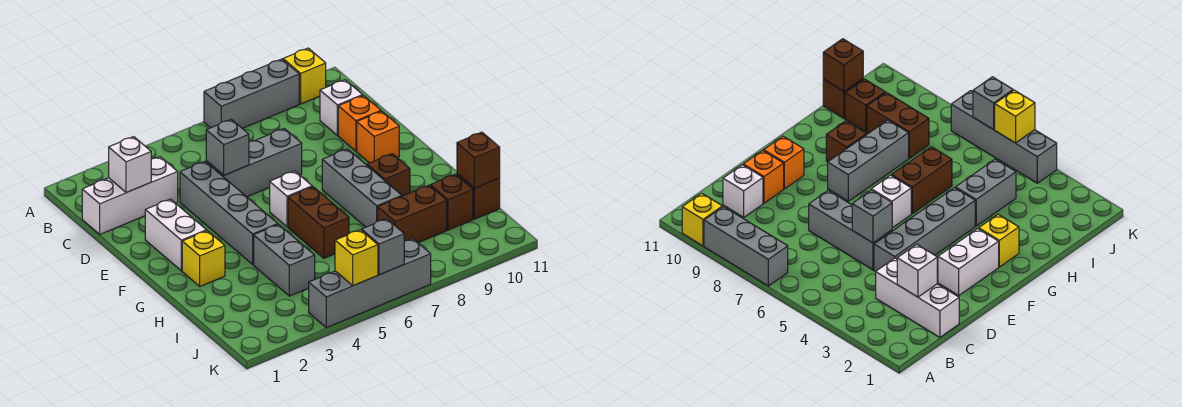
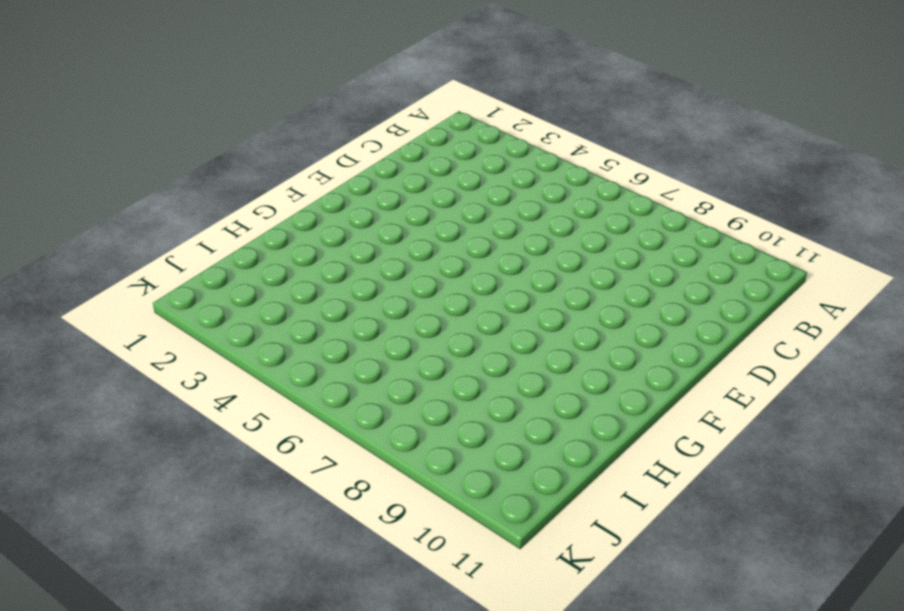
none -> grey 1x3 brick [204,59,299,128]
none -> yellow 1x1 brick [283,48,326,104]
none -> white 1x3 brick [82,157,178,234]

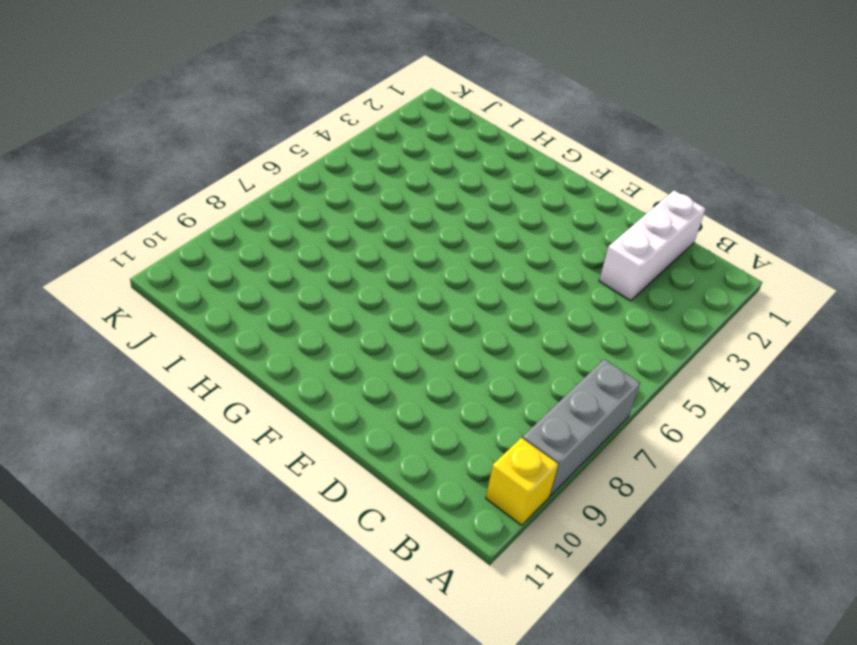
none -> white 1x1 brick [320,80,363,136]
none -> grey 1x4 brick [180,161,278,264]
none -> grey 1x3 brick [206,129,302,197]

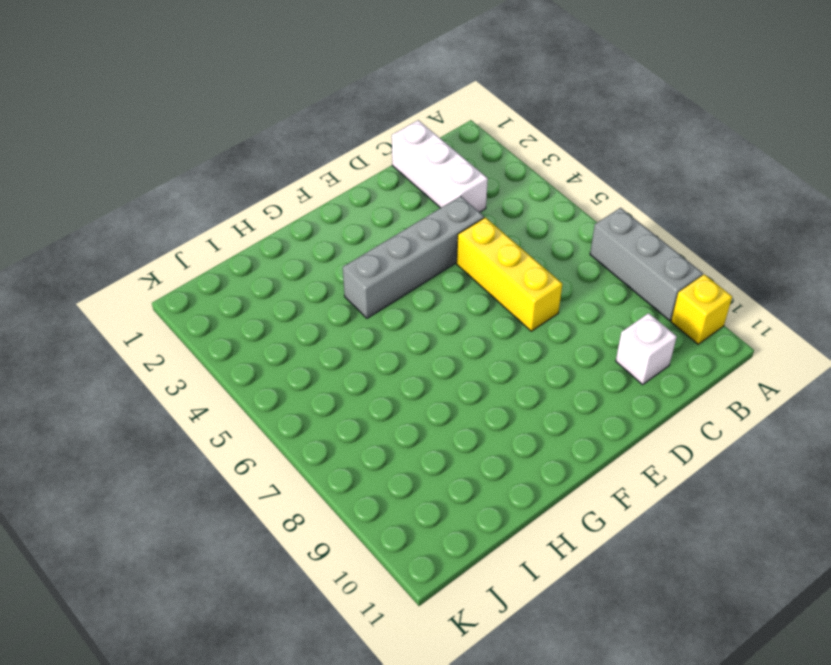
yellow 1x3 brick [457,217,562,331] -> grey 1x3 brick [206,129,302,197]
none -> orange 1x1 brick [338,95,381,151]
none -> white 1x2 brick [145,199,207,271]
none -> orange 1x1 brick [357,111,399,163]

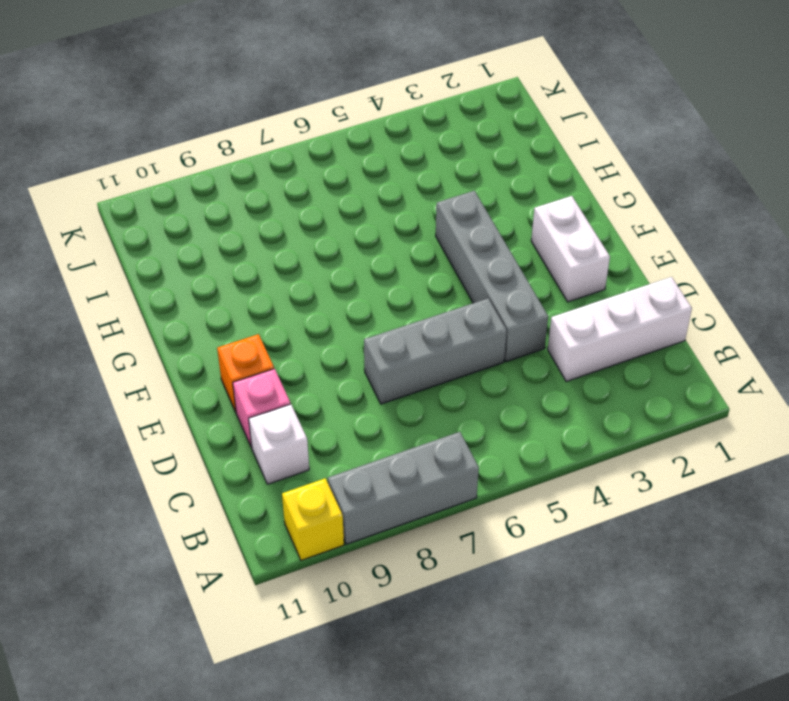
pink 1x1 brick [233,369,291,448] -> orange 1x1 brick [338,95,381,151]
none -> white 1x1 brick [270,171,312,227]
none -> grey 1x3 brick [322,149,402,227]
none -> yellow 1x1 brick [182,231,225,286]

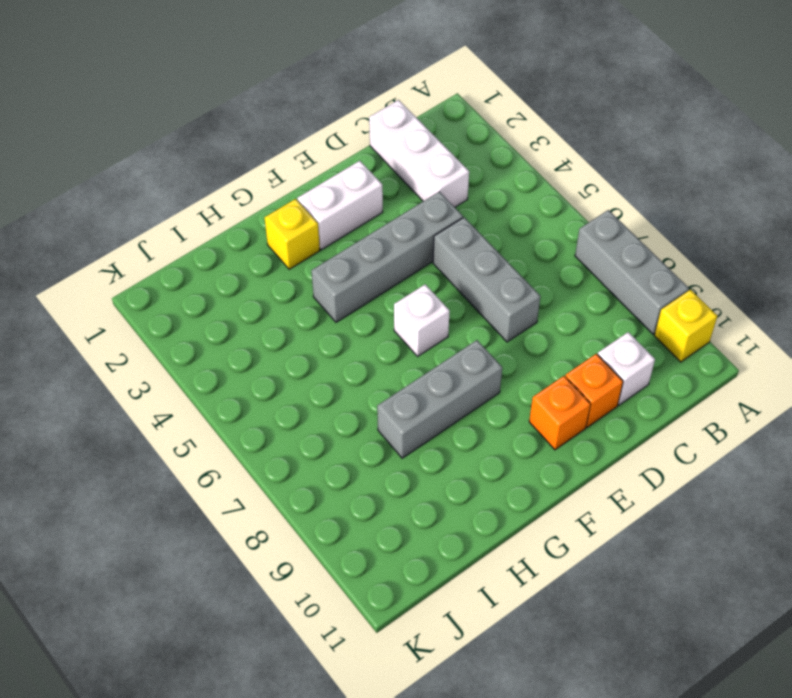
none -> brown 1x2 brick [288,187,349,258]
none -> brown 1x1 brick [367,154,410,196]
none -> grey 1x2 brick [254,224,315,296]

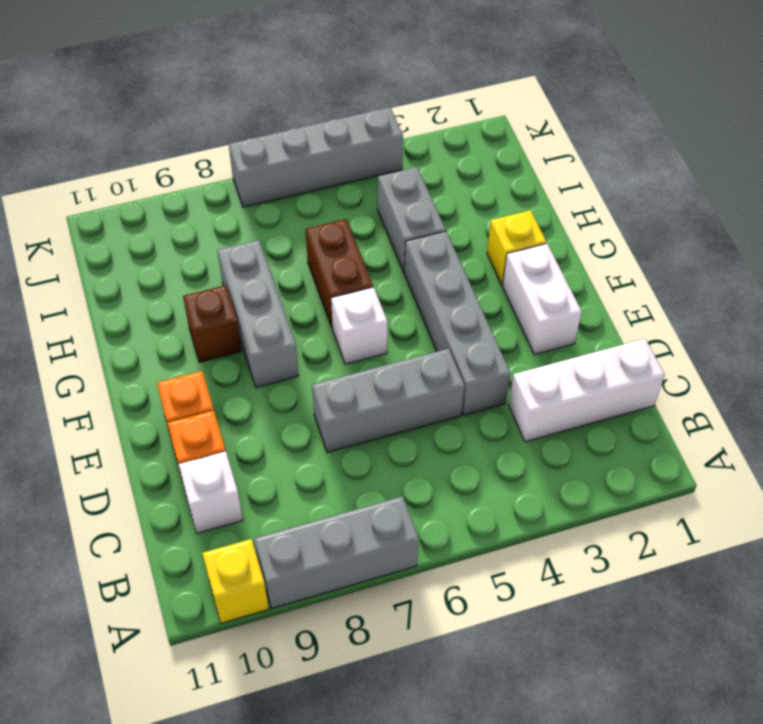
none -> brown 1x2 brick [378,185,447,243]
none -> brown 1x1 brick [430,174,473,230]
none -> brown 1x1 brick [457,174,500,219]

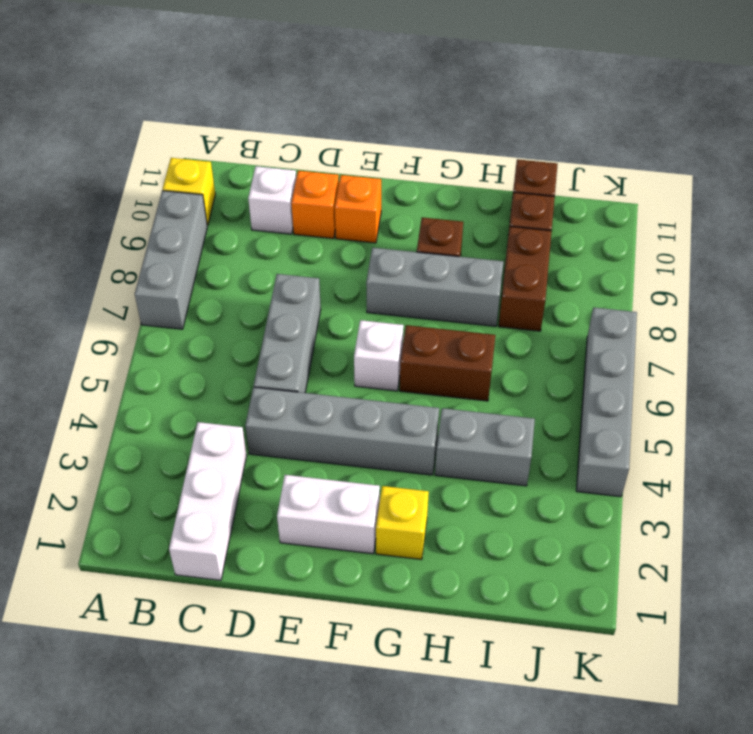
none -> white 1x1 brick [109,137,151,193]
none -> grey 1x1 brick [206,119,249,175]
none -> brown 1x1 brick [457,132,500,188]

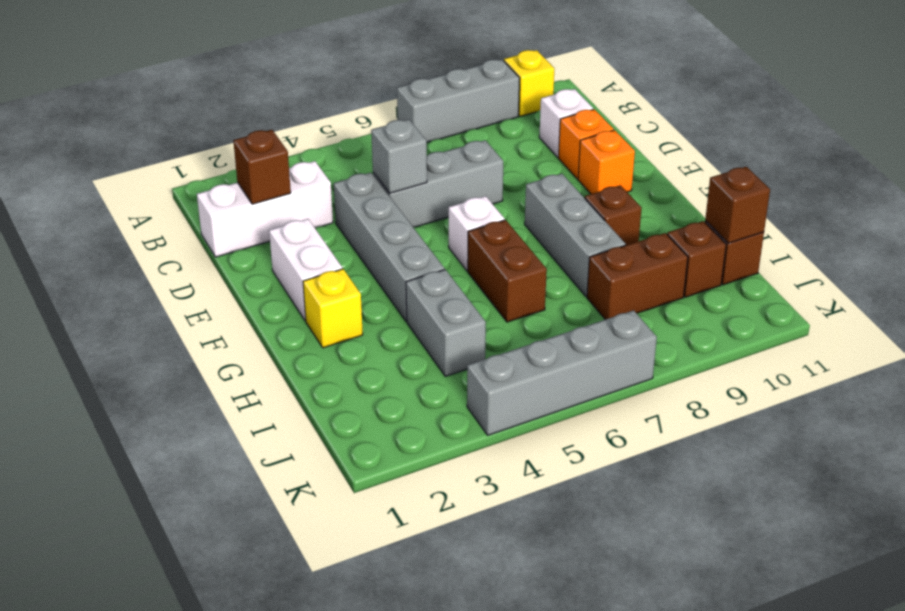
brown 1x1 brick [233,130,291,204] -> white 1x1 brick [109,137,151,193]
none -> yellow 1x1 brick [335,230,378,286]
none -> grey 1x1 brick [362,219,404,275]

